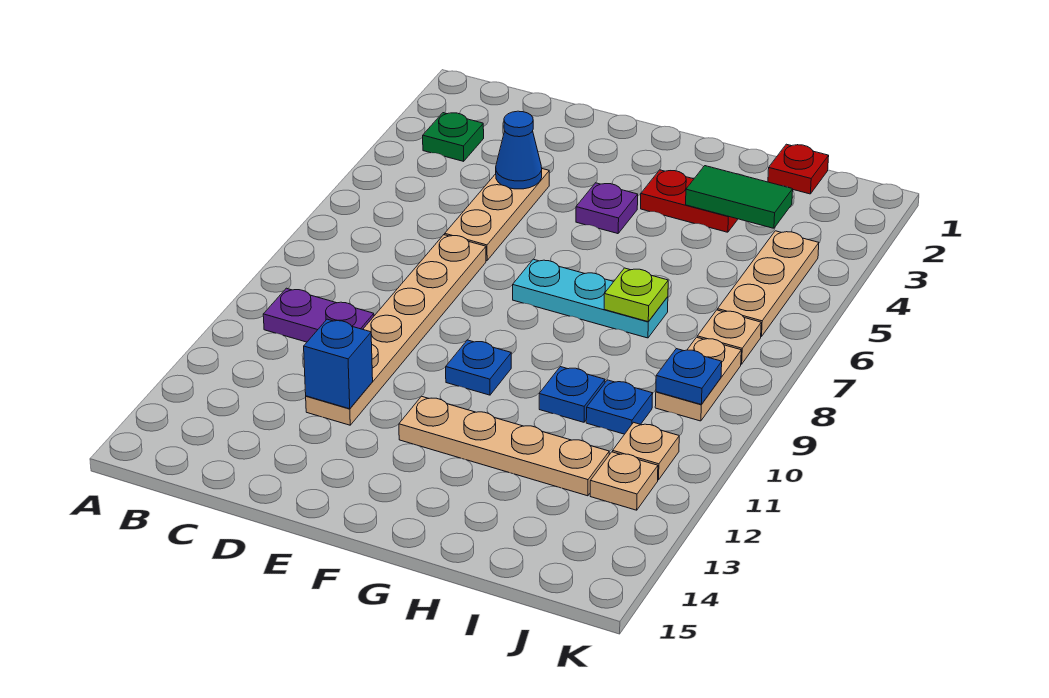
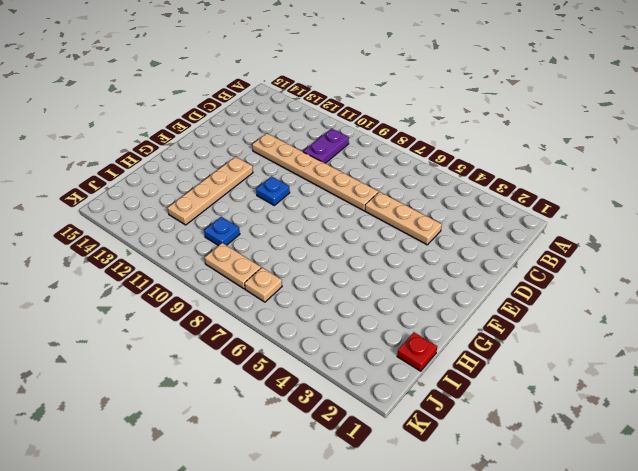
none -> green 1x1 plate [423,113,484,161]
none -> purple 1x1 plate [576,183,638,234]
none -> cyan 1x3 plate [513,259,668,338]

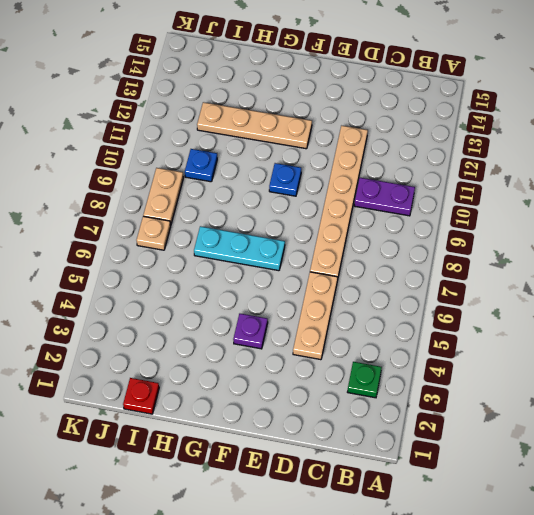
none -> red 1x2 plate [641,170,738,232]
none -> blue 1x1 plate [539,367,605,422]
none -> tan 1x3 plate [718,231,819,337]

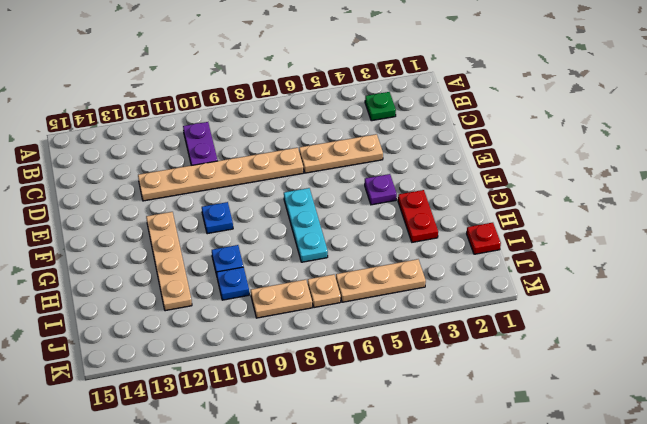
none -> tan 1x1 plate [613,422,679,480]
none -> tan 1x1 plate [590,452,658,510]
none -> blue 1x1 cone [496,111,542,189]

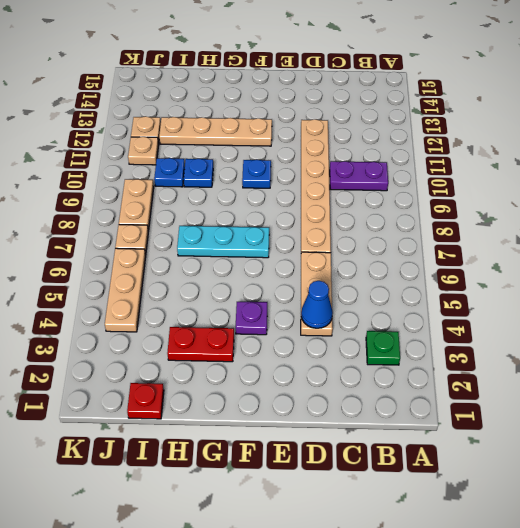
none -> blue 1x1 brick [304,319,373,409]
none -> green 1x2 tile [686,166,793,228]
none -> lime 1x1 plate [604,268,668,322]

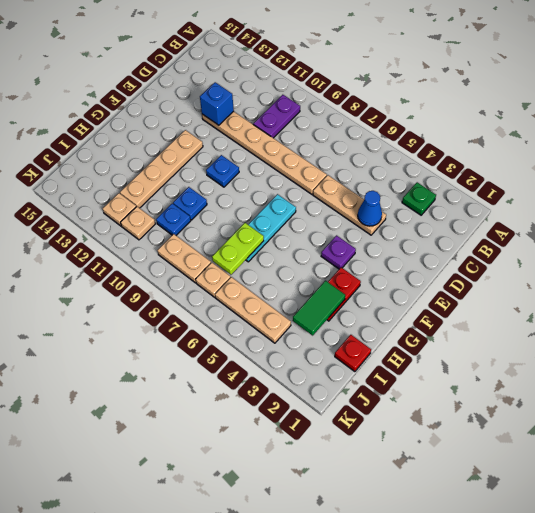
lime 1x2 plate [212,223,264,275] -> lime 1x1 plate [604,268,668,322]
none -> blue 1x1 plate [656,349,722,404]

